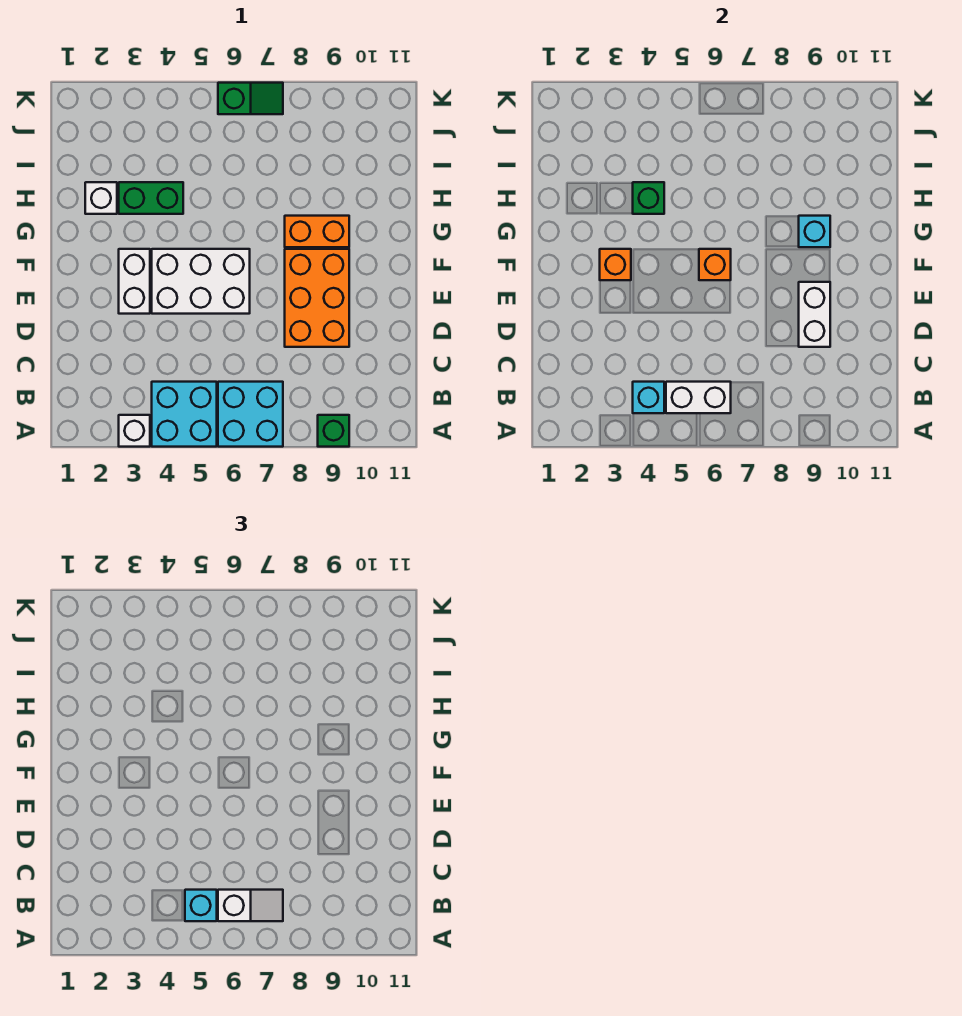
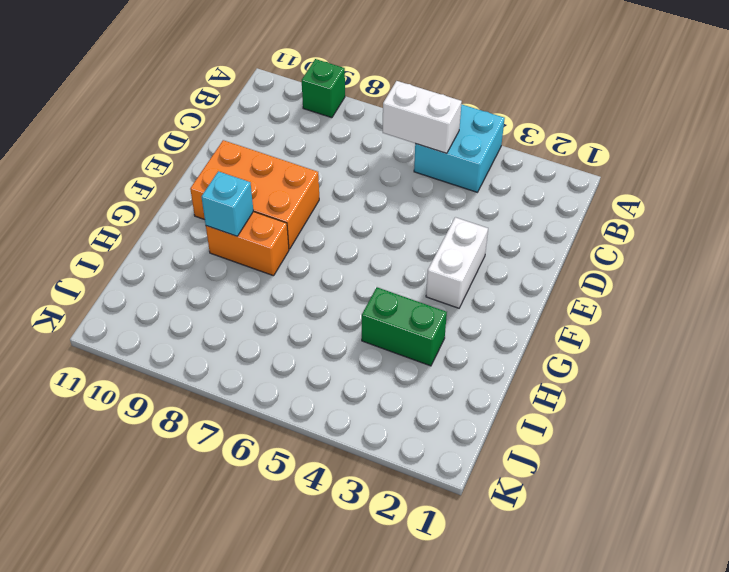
orange 2x3 brick [190,140,319,249] -> orange 2x3 brick turned to [285,249,349,347]
none -> white 1x1 brick [119,415,150,447]
none -> cyan 2x2 brick [218,382,283,447]
none -> white 2x3 brick [152,249,250,314]

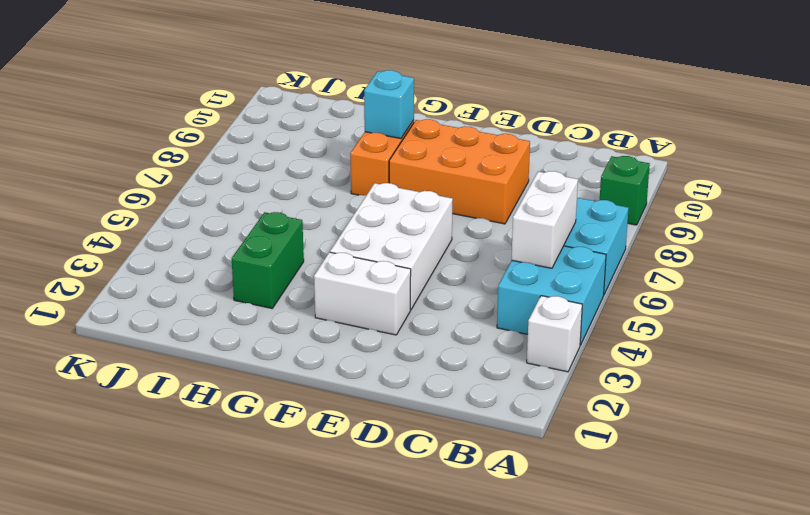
none -> white 1x1 brick [85,182,117,214]
none -> green 1x2 slope [218,83,283,114]
none -> cyan 1x1 brick [633,382,664,413]

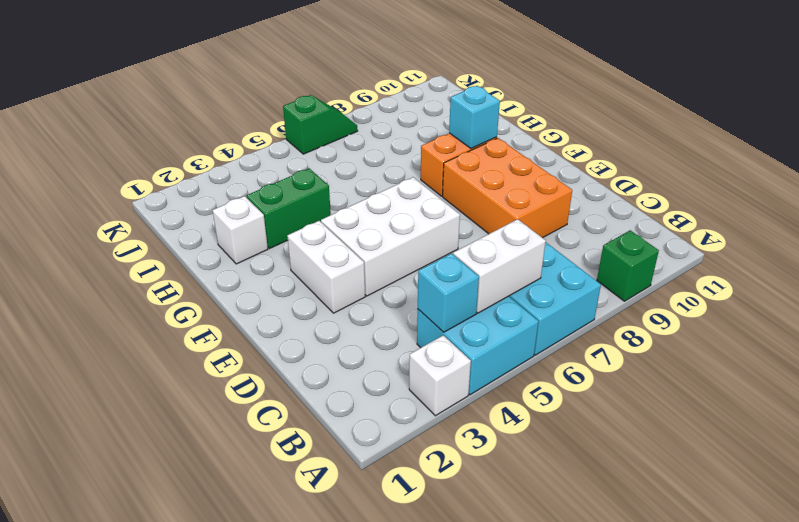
none -> white 1x2 brick [799,282,830,347]
none -> orange 1x1 brick [600,249,631,280]
none -> orange 1x1 brick [699,249,731,280]

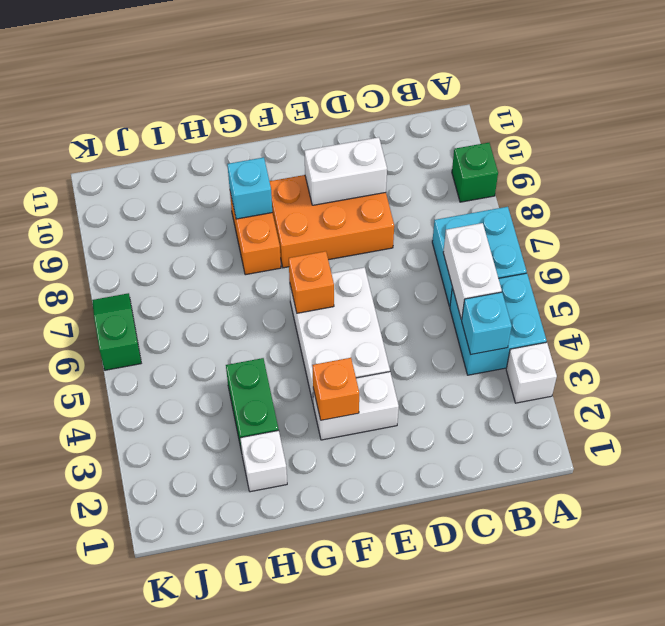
none -> green 1x1 brick [633,182,664,214]
none -> cyan 1x1 brick [185,890,217,921]
none -> white 1x2 slope [218,890,283,921]

